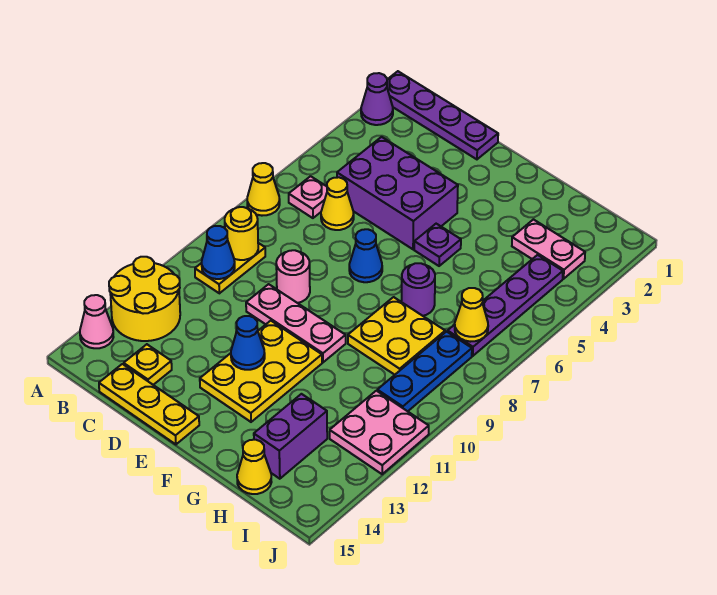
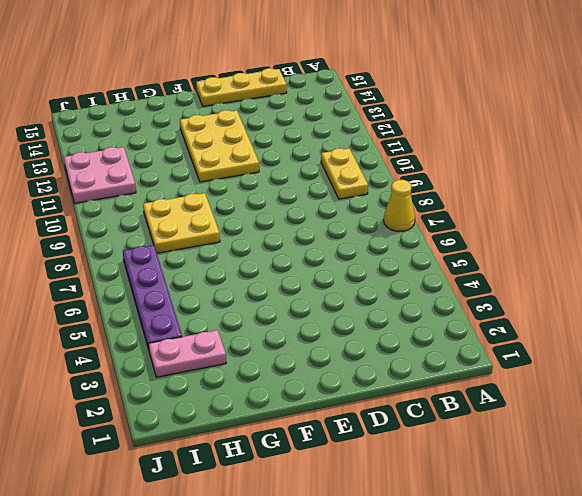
none -> purple 1x4 plate [387,71,498,159]
none -> purple 1x1 cone [361,73,393,125]
none -> yellow 2x2 round brick [109,257,180,341]

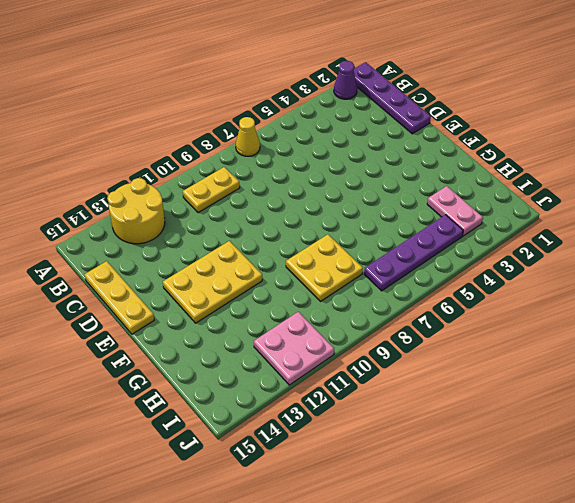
none -> pink 1x1 cone [80,295,113,348]
none -> pink 1x1 plate [289,176,327,218]
none -> purple 2x3 brick [337,137,458,249]

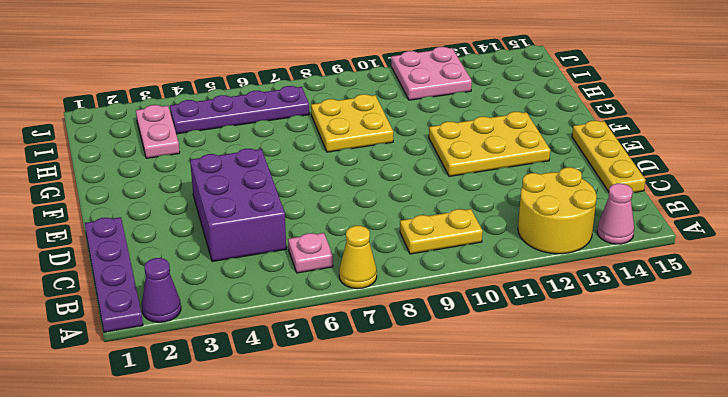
none -> yellow 1x1 cone [321,177,354,230]
none -> yellow 1x1 plate [124,344,172,385]
none -> pink 1x1 round brick [276,250,310,303]

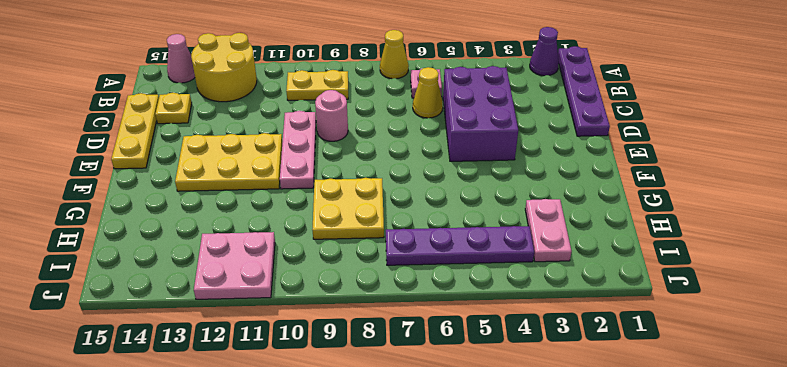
none -> blue 1x1 cone [349,229,382,282]
none -> purple 1x1 plate [414,224,461,266]
none -> purple 1x1 round brick [401,263,435,316]

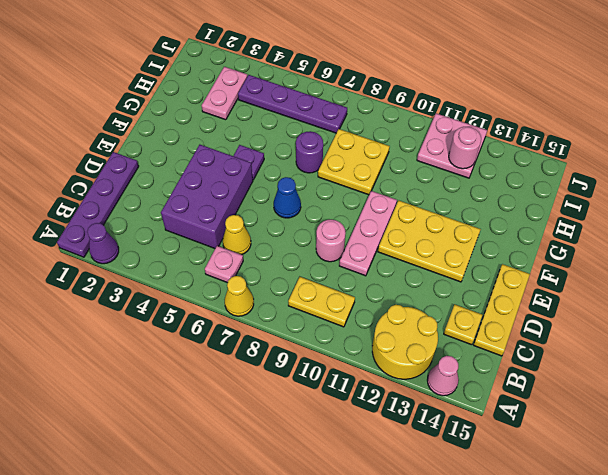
pink 1x1 round brick [449,127,481,169] -> none
none -> purple 1x2 brick [254,394,327,479]
none -> yellow 1x1 cone [237,440,271,494]
none -> blue 1x3 plate [377,332,472,411]

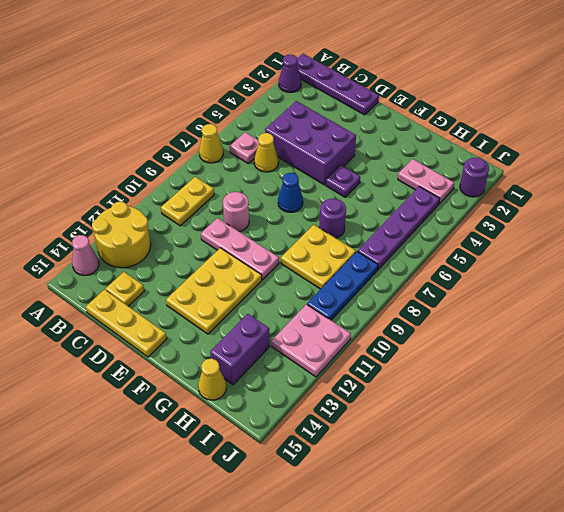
purple 1x1 round brick [460,158,489,197] -> none
none -> yellow 1x1 round brick [225,207,258,260]
none -> blue 1x1 cone [202,226,235,279]
none -> blue 1x1 cone [231,316,265,370]

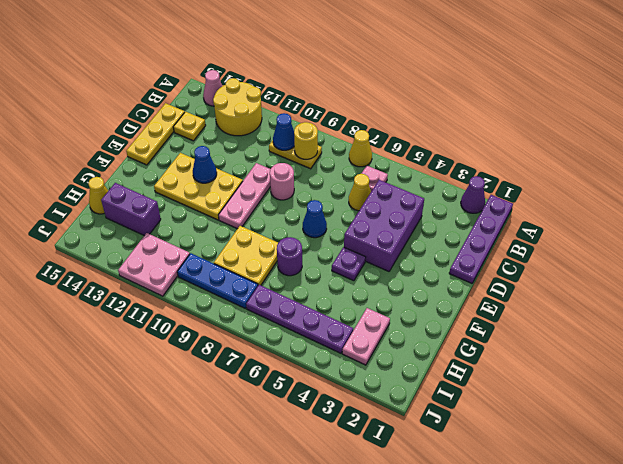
none -> yellow 1x1 cone [455,288,488,342]

